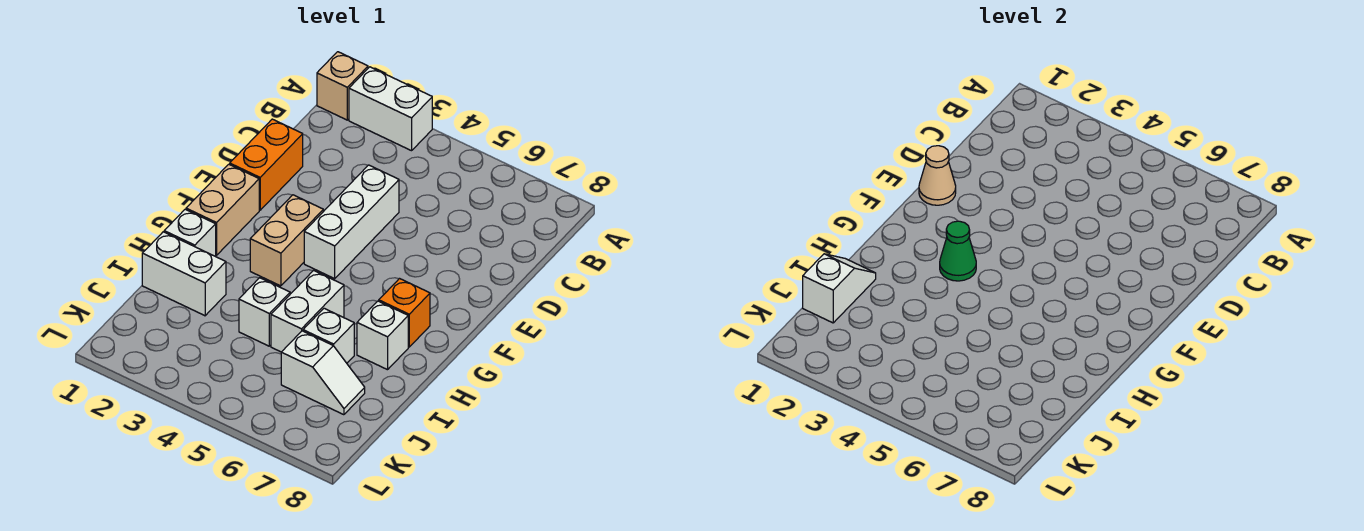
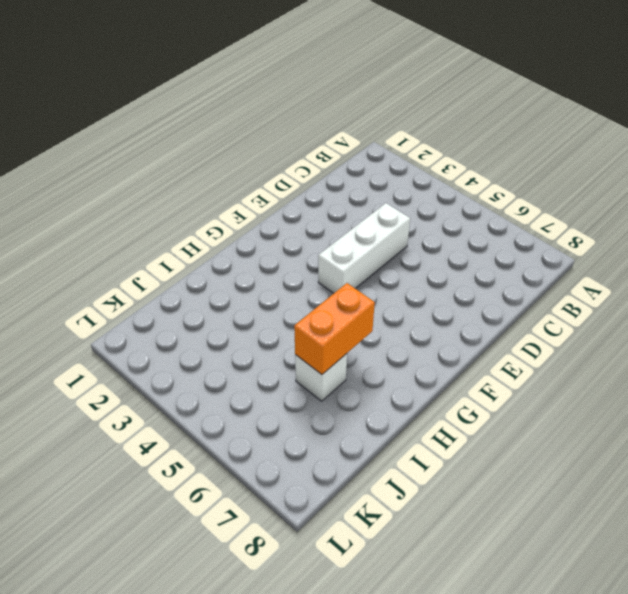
orange 1x2 brick [294,283,375,375] -> orange 1x2 brick moved to [230,119,303,210]
none -> tan 1x1 brick [317,52,368,120]
none -> white 1x2 brick [349,67,432,151]
none -> tan 1x2 brick [186,164,259,255]

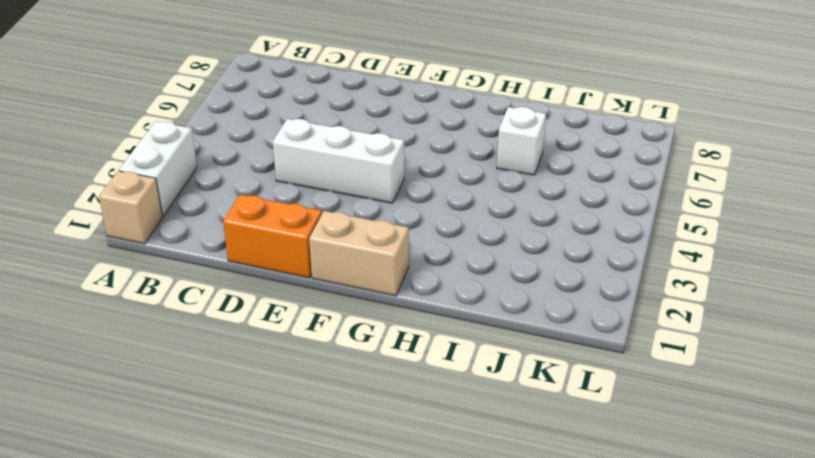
none -> tan 1x2 brick [250,195,323,286]
none -> orange 1x1 brick [379,279,430,347]
none -> white 1x1 brick [164,209,216,256]

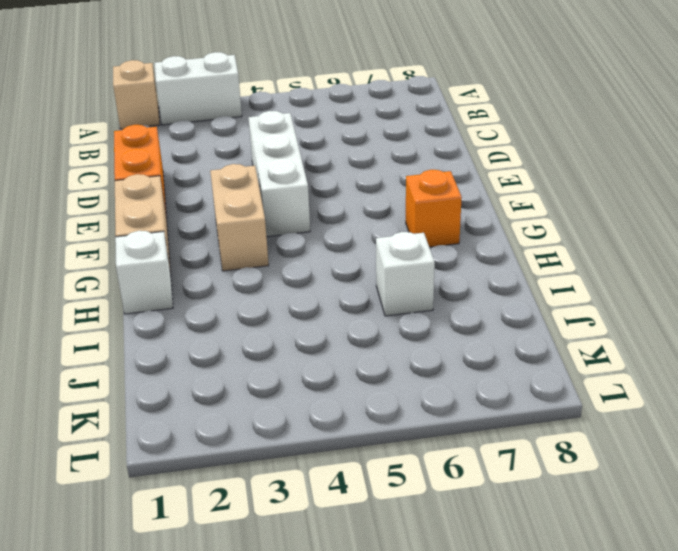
none -> white 1x2 brick [271,271,344,352]
none -> white 1x1 brick [357,301,408,370]
none -> white 1x2 brick [142,232,226,316]

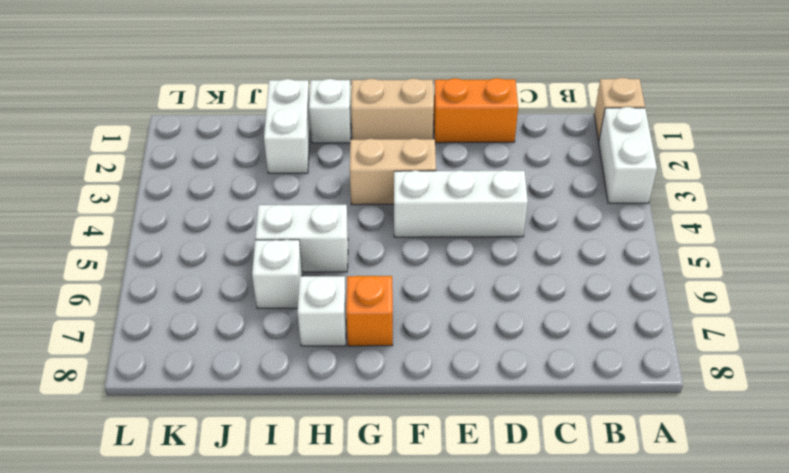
none -> white 1x1 brick [239,278,290,346]
none -> white 1x2 slope [281,331,365,415]
none -> tan 1x1 cone [919,146,956,205]

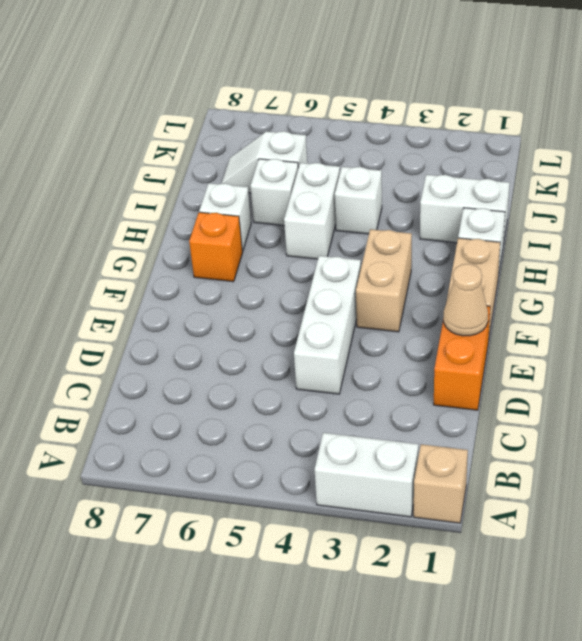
none -> green 1x1 cone [940,221,976,281]
none -> white 1x2 slope [803,254,876,323]

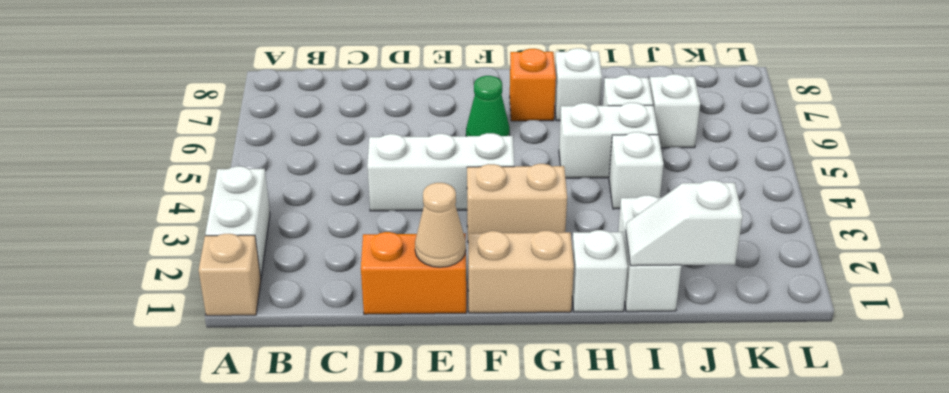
green 1x1 cone [466,76,510,136] -> green 1x1 cone moved to [940,221,976,281]

